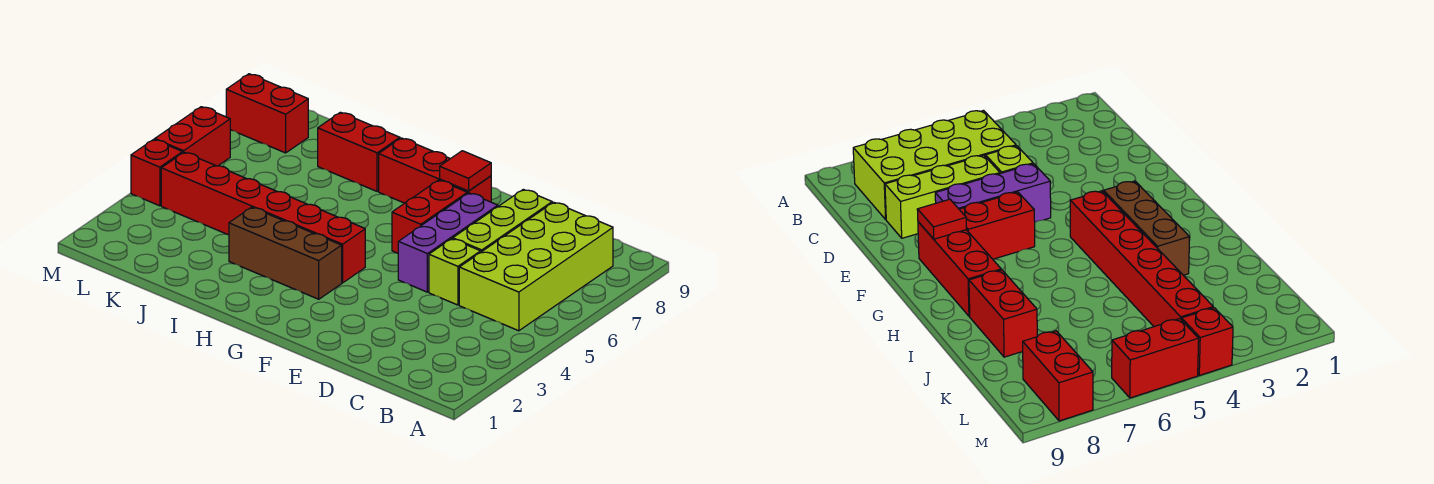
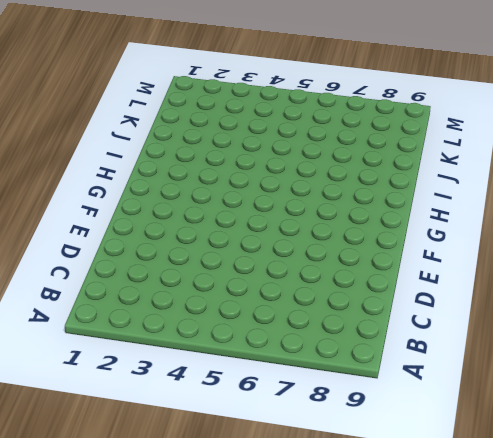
none -> lime 2x4 brick [459,202,613,331]
none -> lime 1x1 brick [429,239,481,305]
none -> lime 1x3 brick [453,189,552,252]

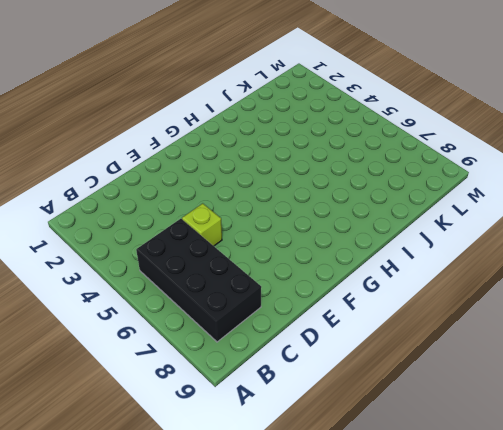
black 2x4 brick [136,219,261,342] -> lime 2x4 brick [459,202,613,331]
none -> lime 1x3 brick [453,189,552,252]
none -> purple 1x3 brick [398,193,498,292]
none -> red 1x2 brick [392,180,467,253]

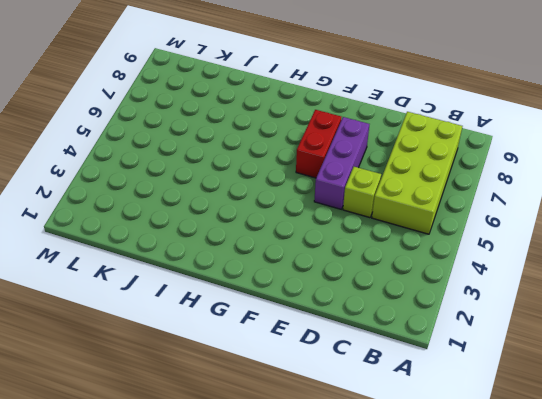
none -> lime 1x3 brick [453,189,552,252]
none -> red 1x3 brick [379,138,491,203]
none -> brown 1x3 brick [229,207,342,299]

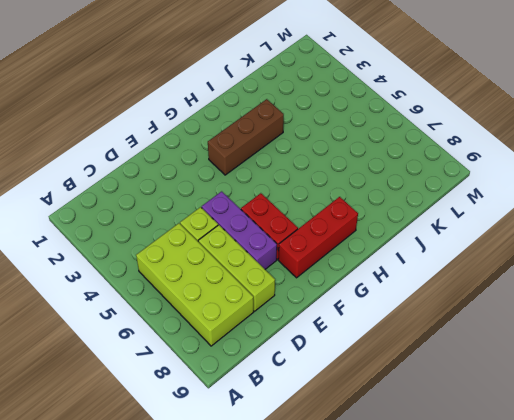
none -> red 1x6 brick [161,152,365,283]
none -> red 1x2 brick [318,112,400,191]
none -> red 1x2 brick [226,74,308,153]

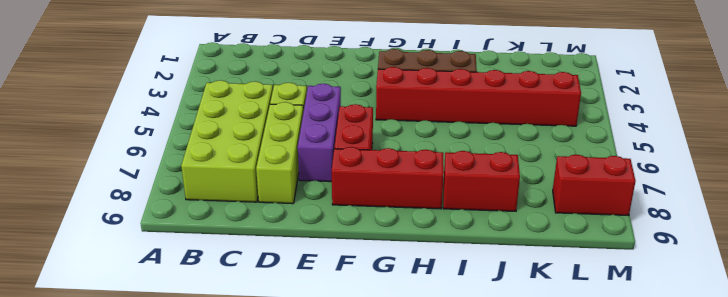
none -> red 1x1 brick [131,139,183,206]
none -> red 1x2 brick [155,107,230,166]
none -> red 1x1 tile [440,151,491,191]

